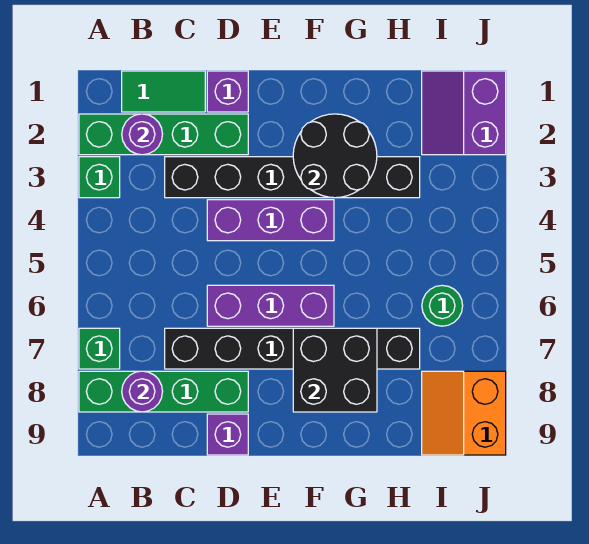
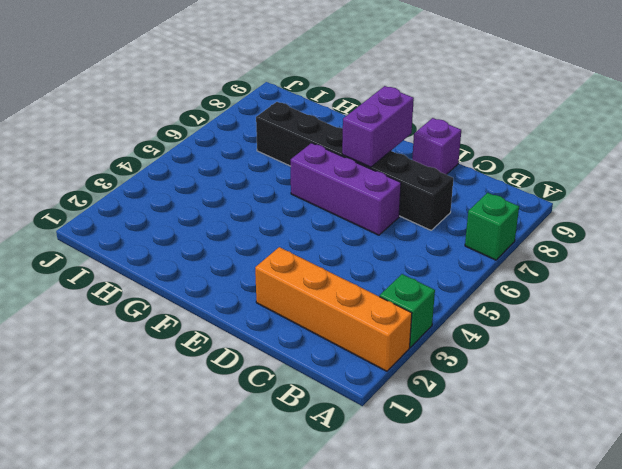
orange 1x4 brick [255,247,412,371] -> green 1x4 brick [79,114,248,155]
purple 1x2 brick [342,86,414,167] -> none
none -> green 1x4 brick [79,371,248,412]
none -> green 1x2 tile [122,71,205,112]
none -> black 1x6 brick [165,157,420,198]

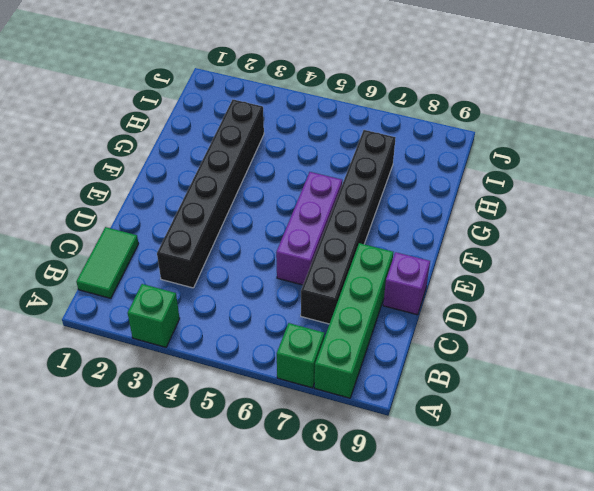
none -> green 1x4 brick [79,114,248,155]
none -> purple 1x1 brick [207,71,248,112]
none -> purple 1x3 brick [207,200,334,241]

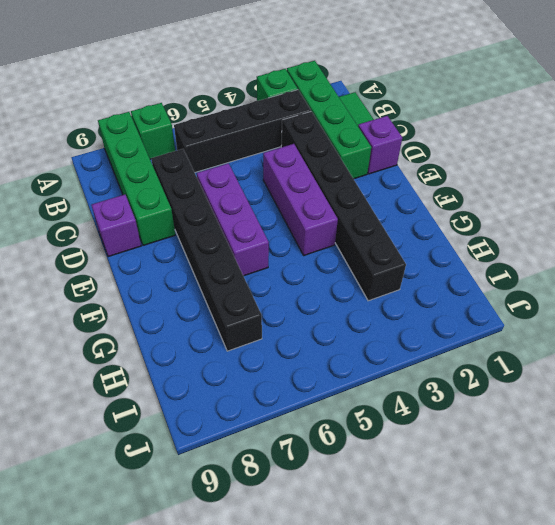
black 1x4 brick [174,90,311,172] -> none
none -> purple 2x2 slope [422,71,506,155]
none -> green 1x1 round brick [422,285,463,326]
none -> orange 2x2 slope [422,371,506,455]

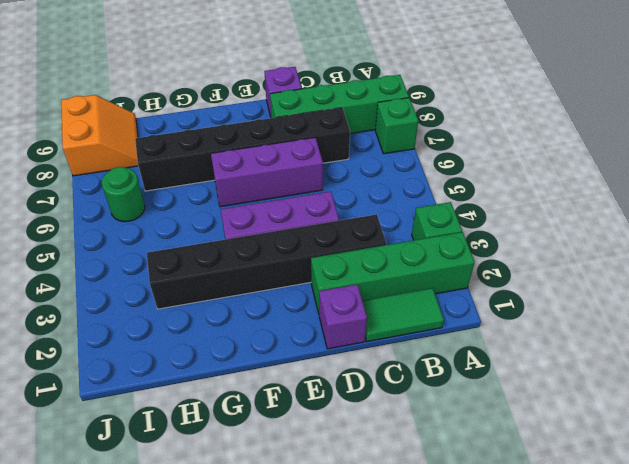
none -> purple 2x2 slope [422,71,506,155]
none -> purple 1x1 round brick [122,114,163,155]
none -> purple 1x1 round brick [122,371,163,412]

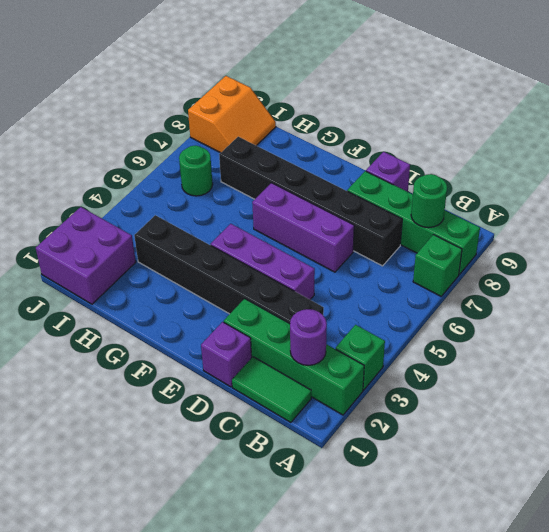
green 1x1 round brick [411,174,447,228] -> purple 1x1 round brick [122,371,163,412]
purple 2x2 brick [36,207,136,304] -> purple 2x2 slope [422,71,506,155]
none -> black 2x2 round brick [293,114,377,198]
none -> black 2x2 brick [293,328,377,412]

